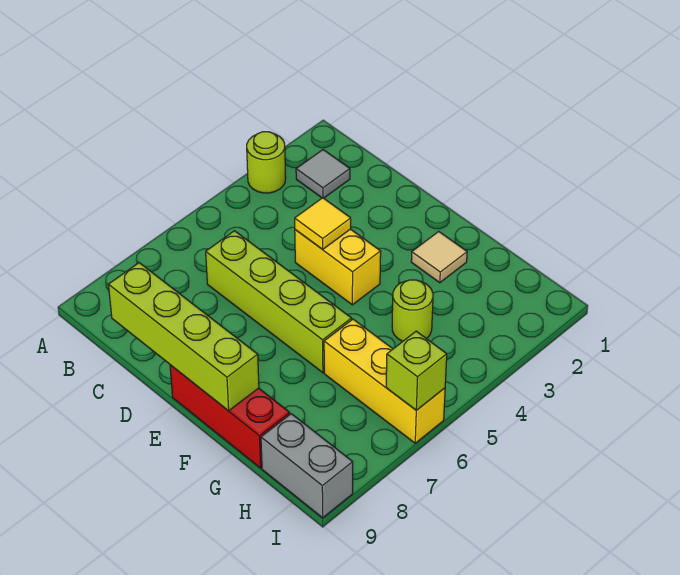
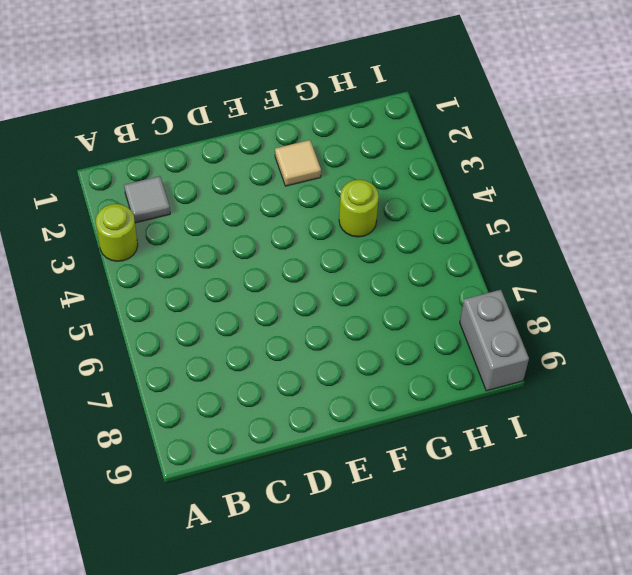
grey 1x2 brick [460,290,529,391] -> grey 1x2 brick turned to [261,414,353,518]
none -> lime 1x4 brick [206,231,352,373]
none -> yellow 1x2 brick [295,229,381,305]
none -> red 1x3 brick [170,365,290,468]

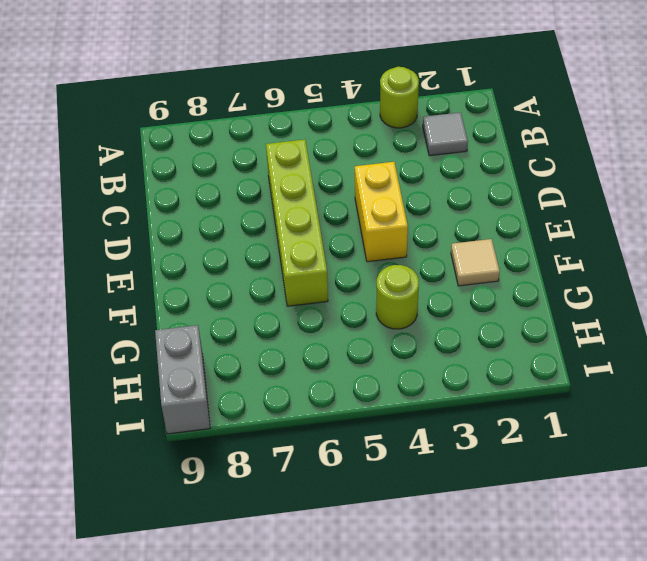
none -> red 1x3 brick [170,365,290,468]
none -> yellow 1x3 brick [324,319,445,443]
none -> lime 1x4 brick [108,263,259,411]

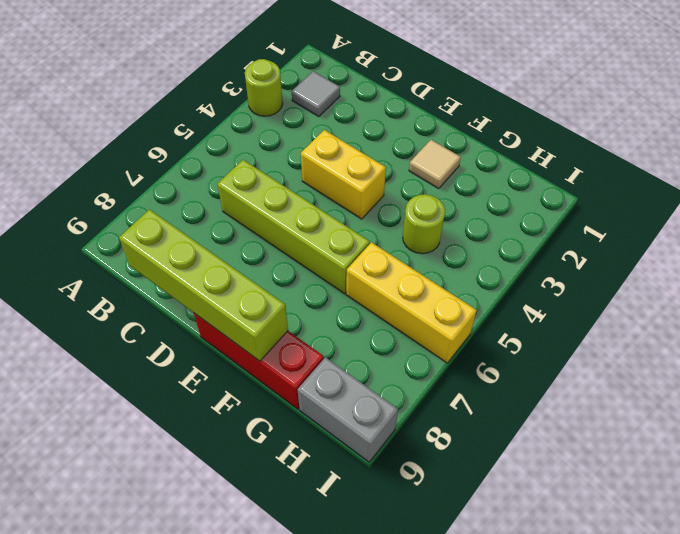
none -> yellow 1x1 tile [295,198,351,249]
none -> lime 1x1 brick [386,331,447,410]

